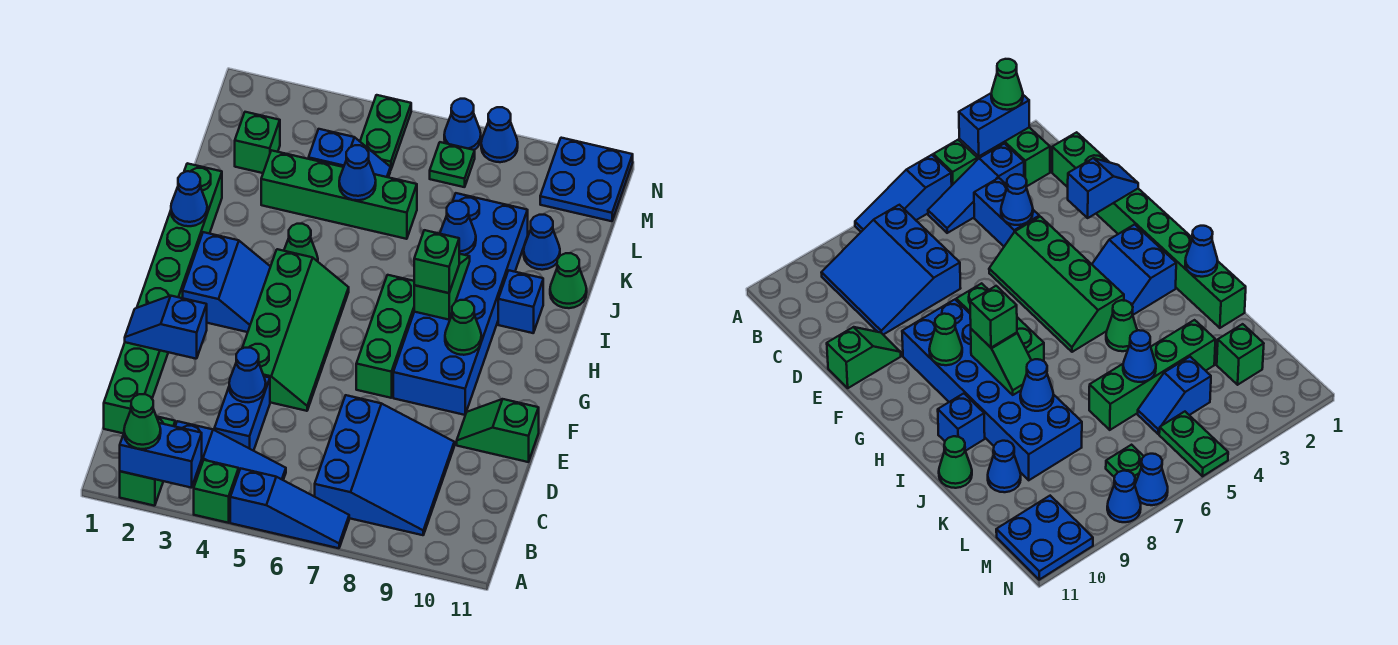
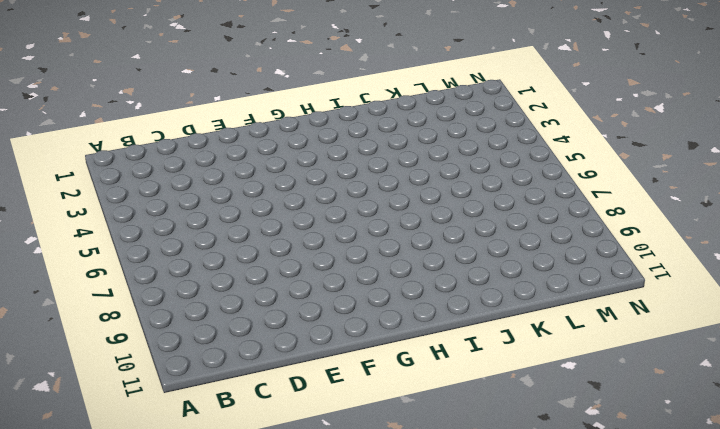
none -> green 1x2 brick [120,416,175,506]
none -> green 1x1 brick [194,460,239,523]
none -> blue 1x3 slope [230,469,349,548]
none -> blue 1x3 slope [175,421,286,483]

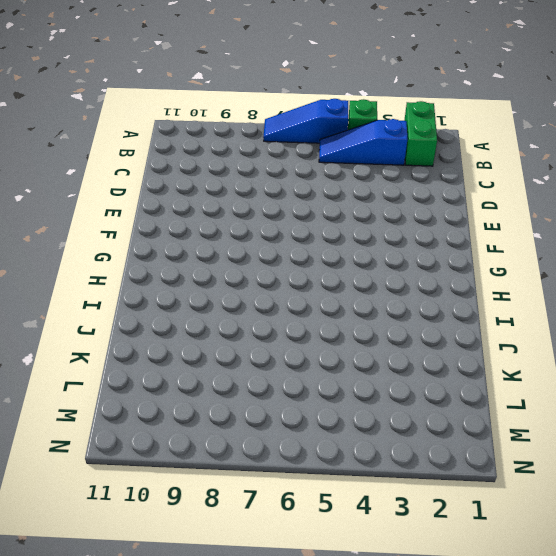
none -> blue 3x3 slope [315,395,454,535]
none -> green 1x8 brick [104,163,222,434]
none -> blue 1x2 brick [214,376,270,451]
none -> green 2x4 slope [242,249,349,411]

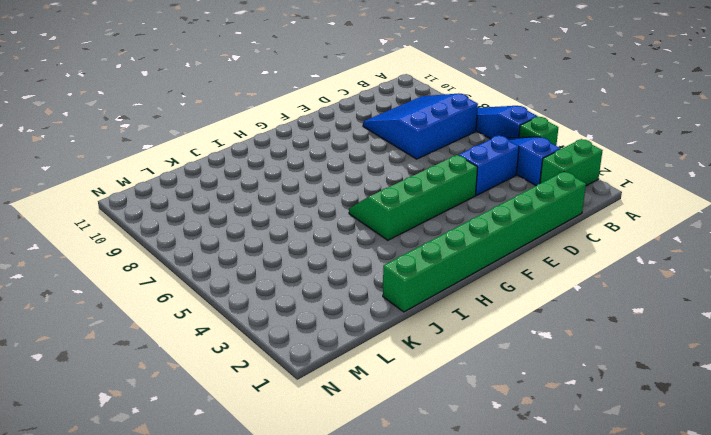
none -> green 1x2 slope [457,399,539,462]
none -> green 1x3 brick [356,275,414,398]
none -> blue 2x6 brick [393,193,528,415]
none -> blue 2x2 slope [183,232,270,332]

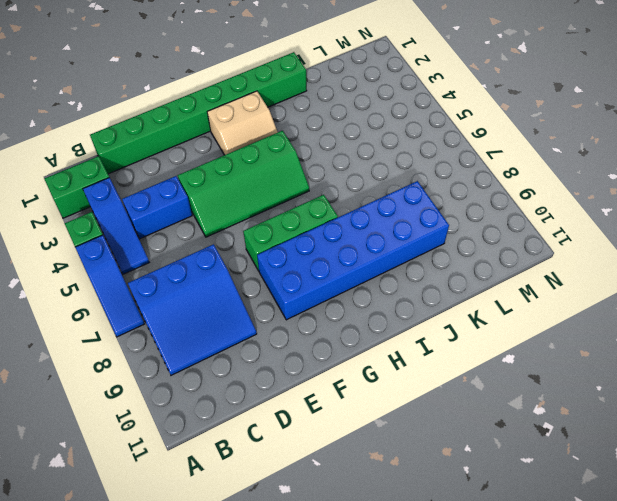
tan 2x2 slope [207,91,278,155] -> blue 2x2 slope [183,232,270,332]
none -> green 1x2 slope [457,399,539,462]
none -> green 1x1 cone [284,224,318,261]
none -> blue 1x1 brick [498,271,543,333]
none -> green 1x1 cone [550,253,587,308]

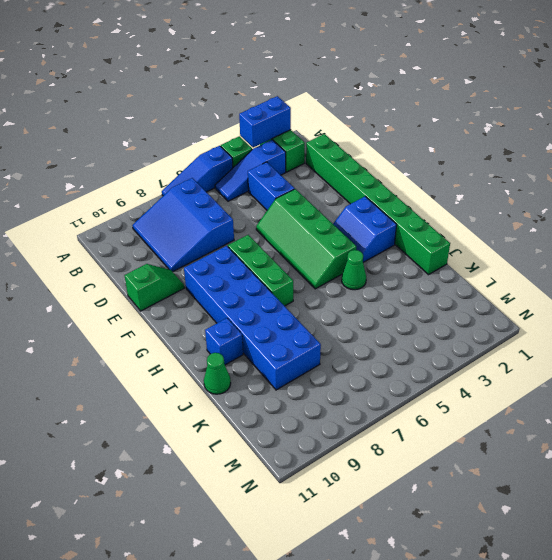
none -> green 1x4 brick [261,150,417,239]
none -> blue 1x1 cone [524,215,560,270]
none -> green 1x1 brick [235,112,280,173]
none -> blue 1x2 slope [309,129,390,177]

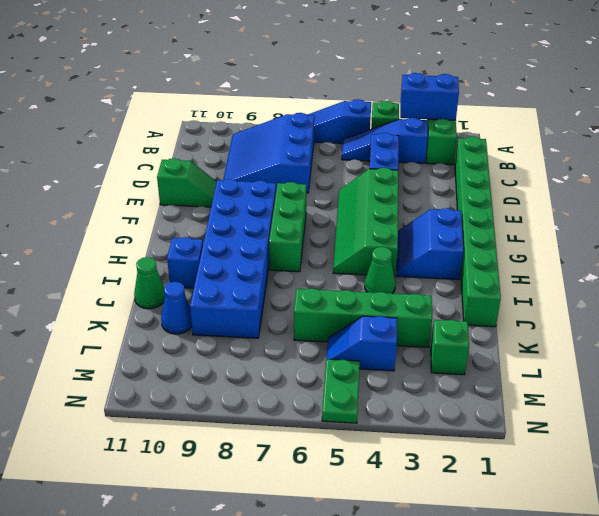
none -> green 1x1 plate [430,142,475,187]
none -> blue 2x2 plate [540,138,633,221]
none -> blue 1x1 cone [444,99,481,150]
none -> blue 1x1 cone [481,107,518,162]

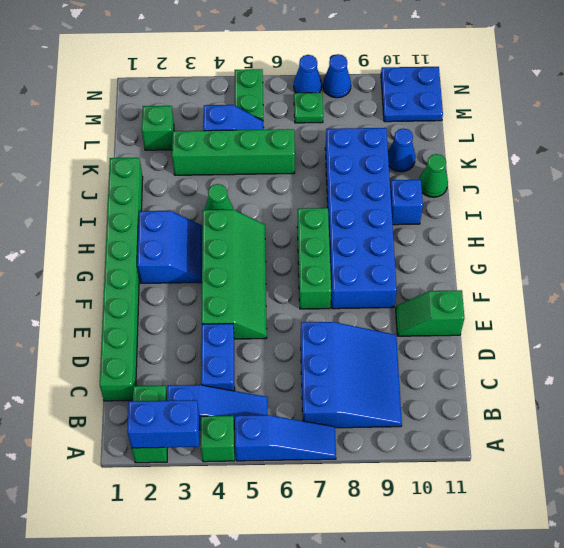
none -> blue 1x1 cone [229,348,266,402]
none -> blue 1x2 slope [125,296,207,359]
none -> green 1x1 cone [445,300,481,355]
none -> green 1x2 slope [414,254,470,320]

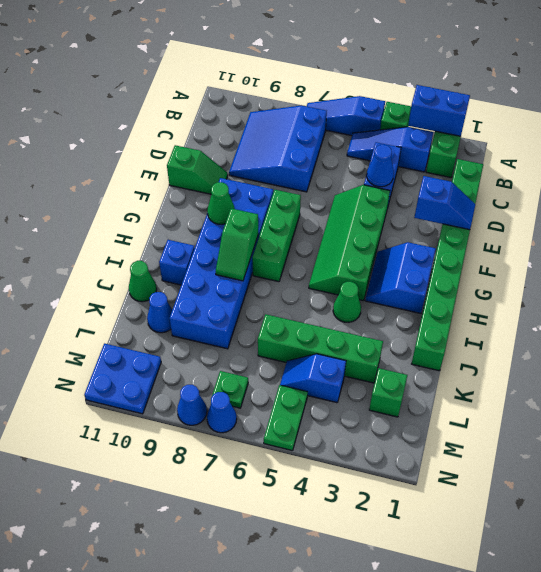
none -> blue 1x1 cone [171,171,207,226]
none -> blue 1x1 cone [440,201,476,255]
none -> blue 1x1 cone [339,145,376,200]
none -> green 1x1 cone [124,394,161,449]

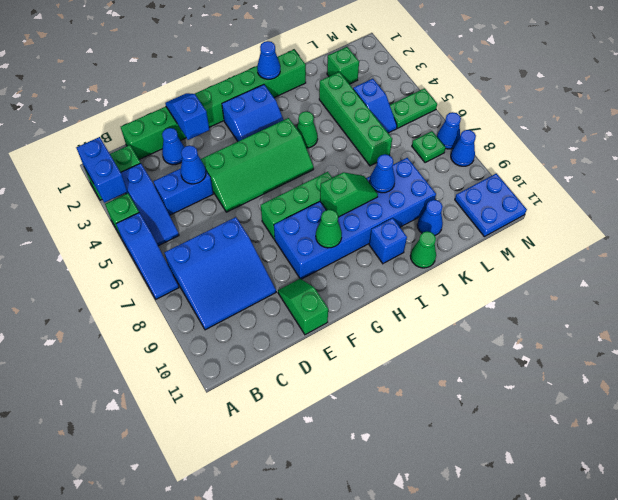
blue 1x1 cone [162,128,184,165] -> blue 1x1 cone moved to [339,145,376,200]
none -> green 1x1 cone [124,394,161,449]
none -> green 1x1 brick [414,230,459,293]

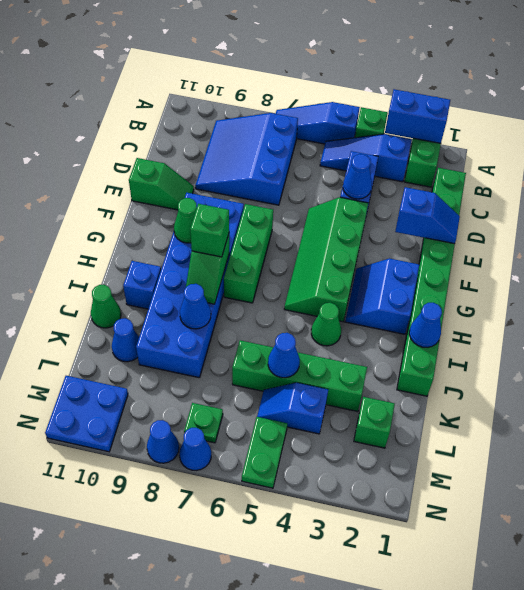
none -> green 1x1 cone [124,394,161,449]

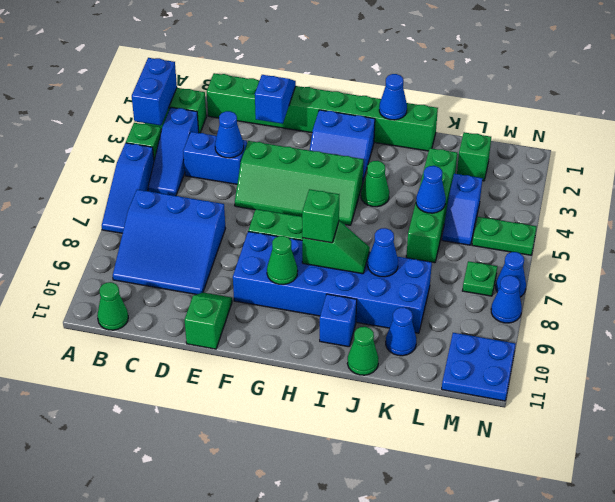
green 1x1 cone [97,282,128,330] -> green 1x1 cone moved to [124,394,161,449]

